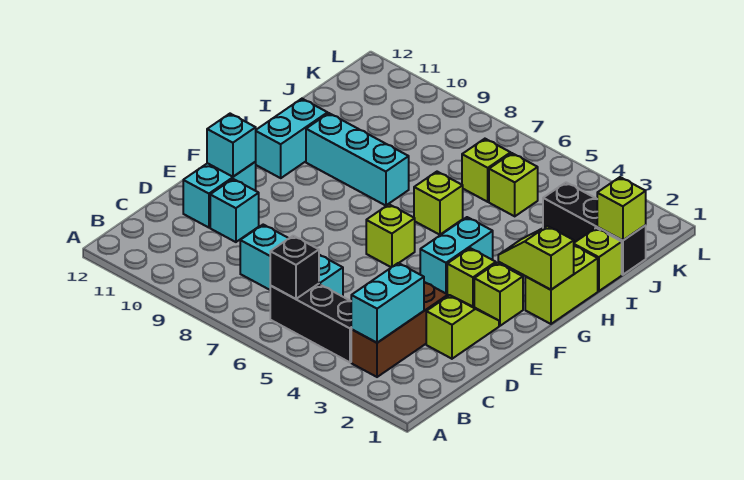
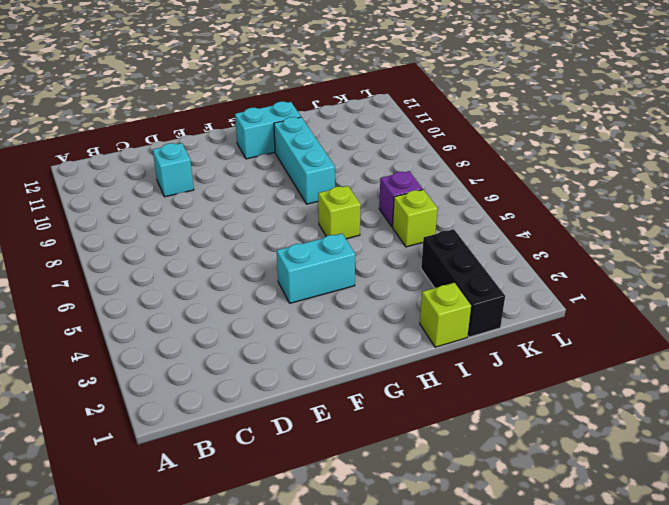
purple 1x1 brick [379,171,423,227] -> lime 1x1 brick [462,139,511,202]
none -> brown 1x3 brick [351,282,448,377]
none -> black 1x3 brick [270,284,352,362]
none -> cyan 1x3 brick [240,225,343,297]

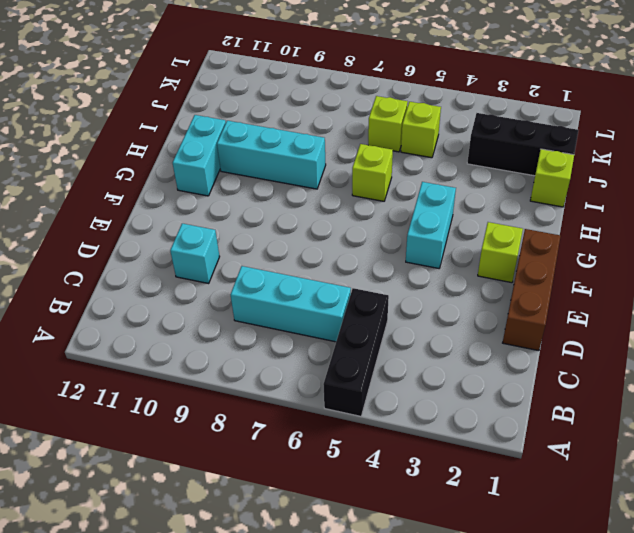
black 1x3 brick [323,288,389,416] -> black 1x3 brick turned to [270,284,352,362]
brown 1x3 brick [503,229,561,351] -> brown 1x3 brick moved to [351,282,448,377]
none -> lime 1x2 slope [426,295,499,359]
none -> cyan 1x2 brick [183,162,256,228]
none -> lime 1x1 brick [447,248,496,307]

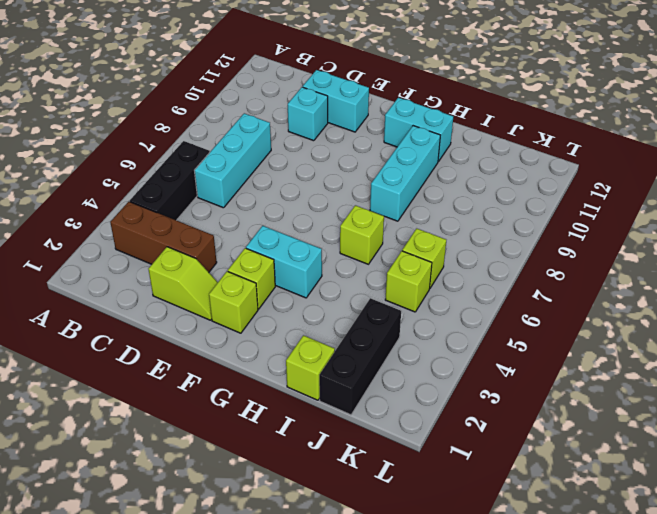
none -> lime 1x1 brick [366,204,415,267]
none -> lime 1x2 brick [525,246,598,324]
none -> cyan 1x2 brick [351,263,424,343]

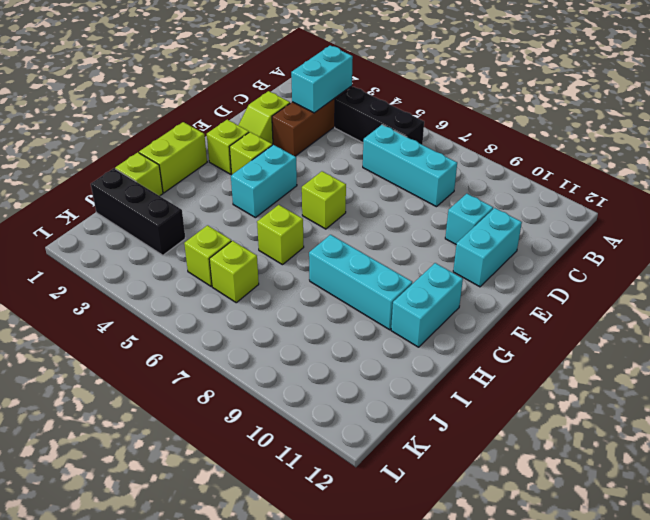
none -> black 1x1 brick [270,236,319,299]
none -> cyan 1x1 brick [207,114,256,177]
none -> lime 1x2 slope [498,226,574,290]

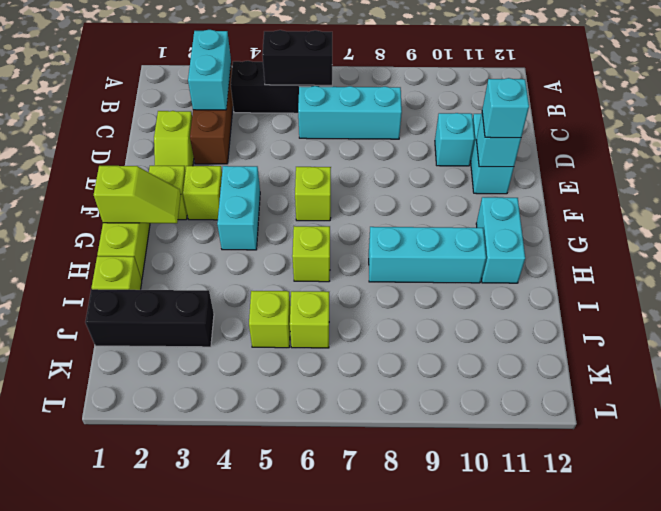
black 1x2 brick [262,30,332,85] -> black 1x1 brick [270,236,319,299]
cyan 1x1 brick [482,78,529,138] -> none
none -> lime 1x1 brick [597,177,646,240]

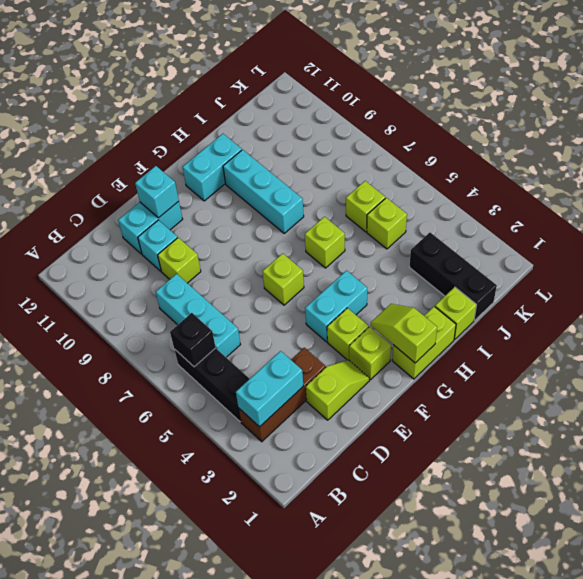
lime 1x1 brick [158,238,201,283] -> lime 1x1 brick moved to [597,177,646,240]

